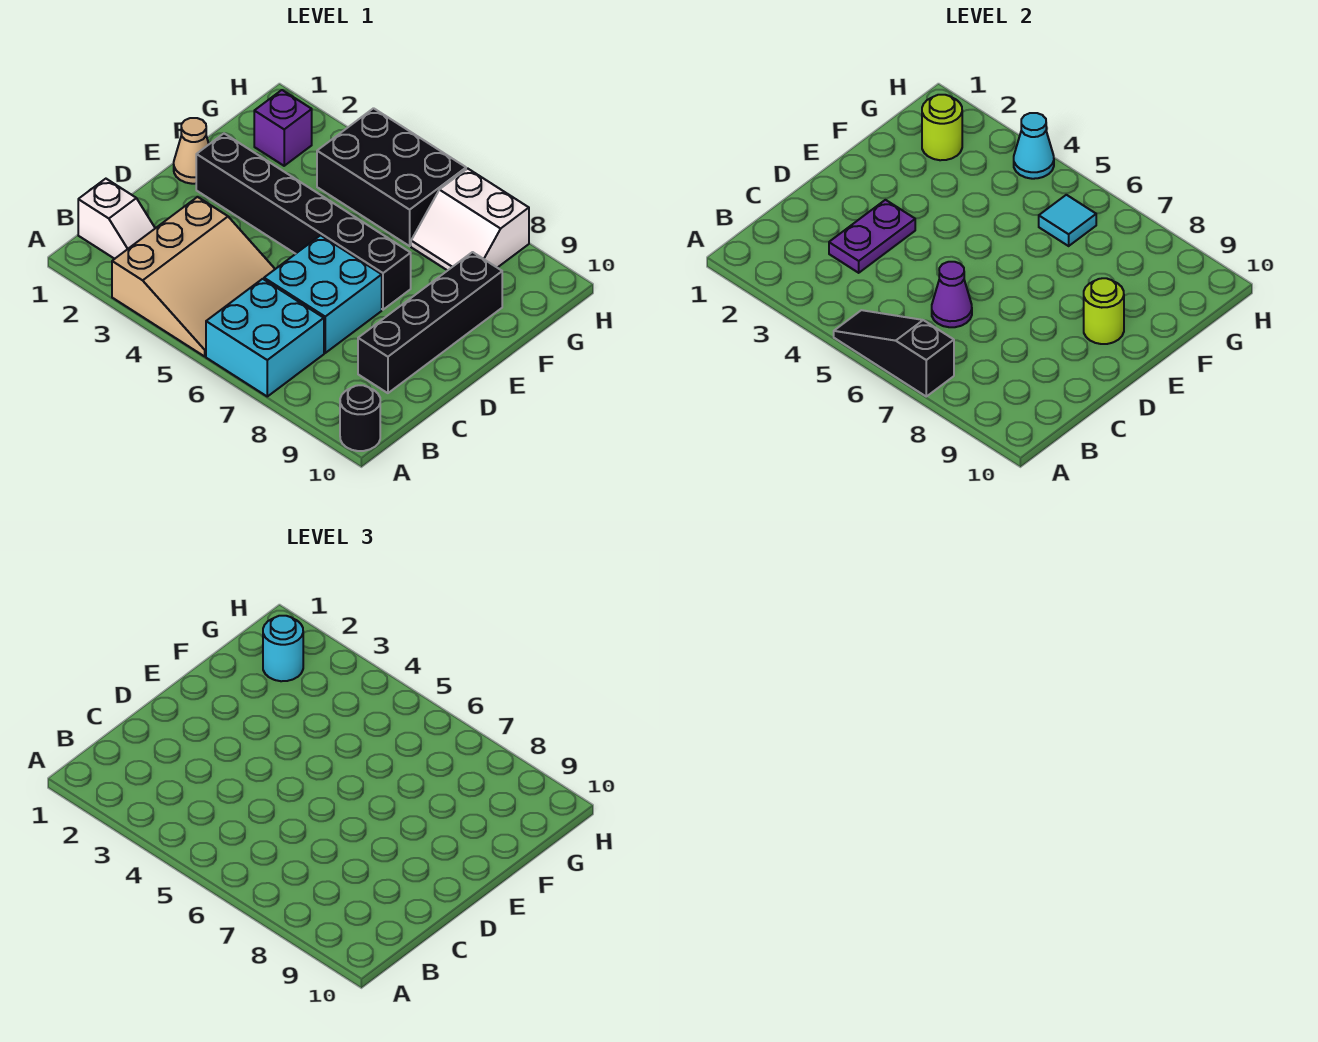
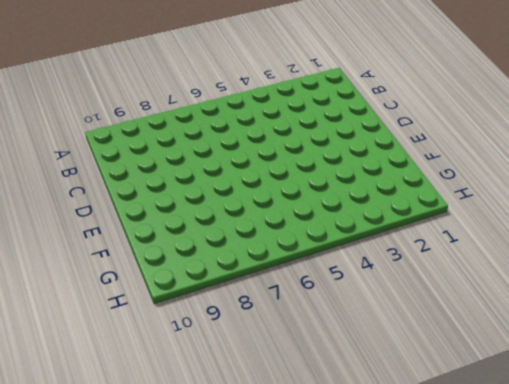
none -> tan 3x3 slope [112,197,275,356]
none -> cyan 2x2 brick [206,279,324,396]
none -> black 1x1 round brick [340,385,380,451]

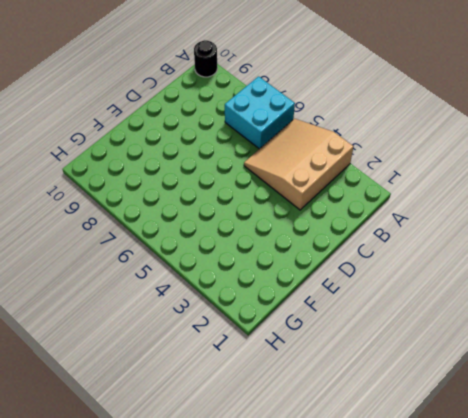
none -> white 1x2 slope [78,179,155,259]
none -> cyan 2x2 brick [264,235,382,353]
none -> black 1x4 brick [358,252,502,393]

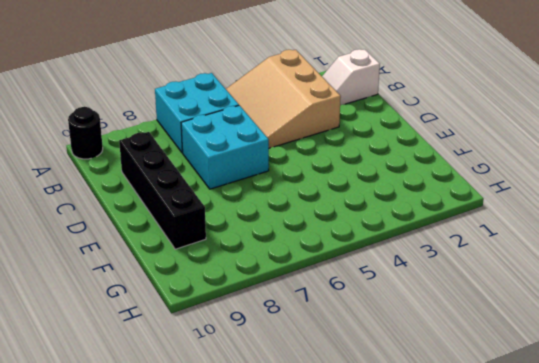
none -> tan 1x1 cone [174,118,209,184]
none -> black 1x6 brick [196,134,411,310]
none -> purple 1x1 brick [254,90,312,166]

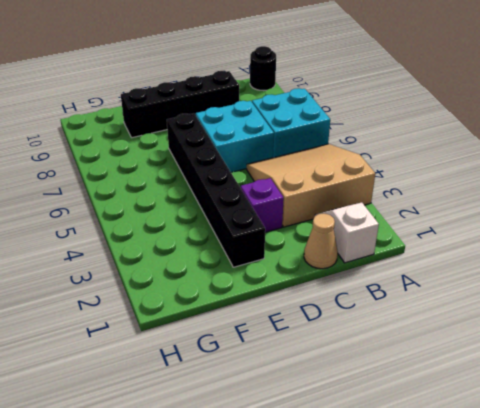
tan 1x1 cone [304,214,338,269] -> tan 1x1 cone moved to [174,118,209,184]
purple 1x1 brick [241,178,284,232] -> purple 1x1 brick moved to [254,90,312,166]
none -> black 2x3 brick [317,108,466,246]
none -> white 2x2 slope [411,168,529,271]
none -> black 1x3 slope [834,310,954,396]

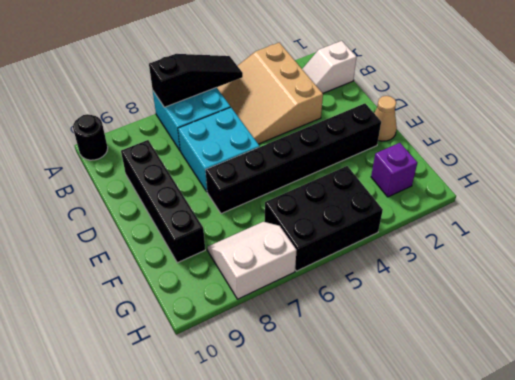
none -> purple 1x2 plate [829,200,915,273]
none -> purple 1x1 cone [932,262,972,327]
none -> lime 1x1 round brick [1084,278,1124,344]

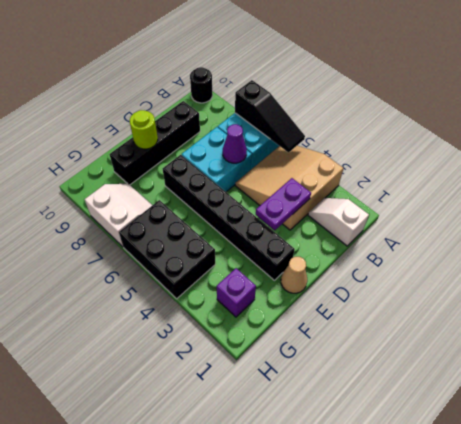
none -> lime 1x1 round brick [922,95,962,160]
none -> cyan 1x1 tile [1039,195,1096,246]
none -> cyan 1x1 cone [1014,113,1054,179]

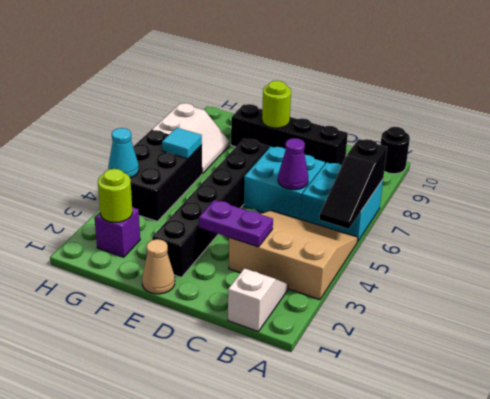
none -> cyan 1x1 round brick [263,616,303,681]

